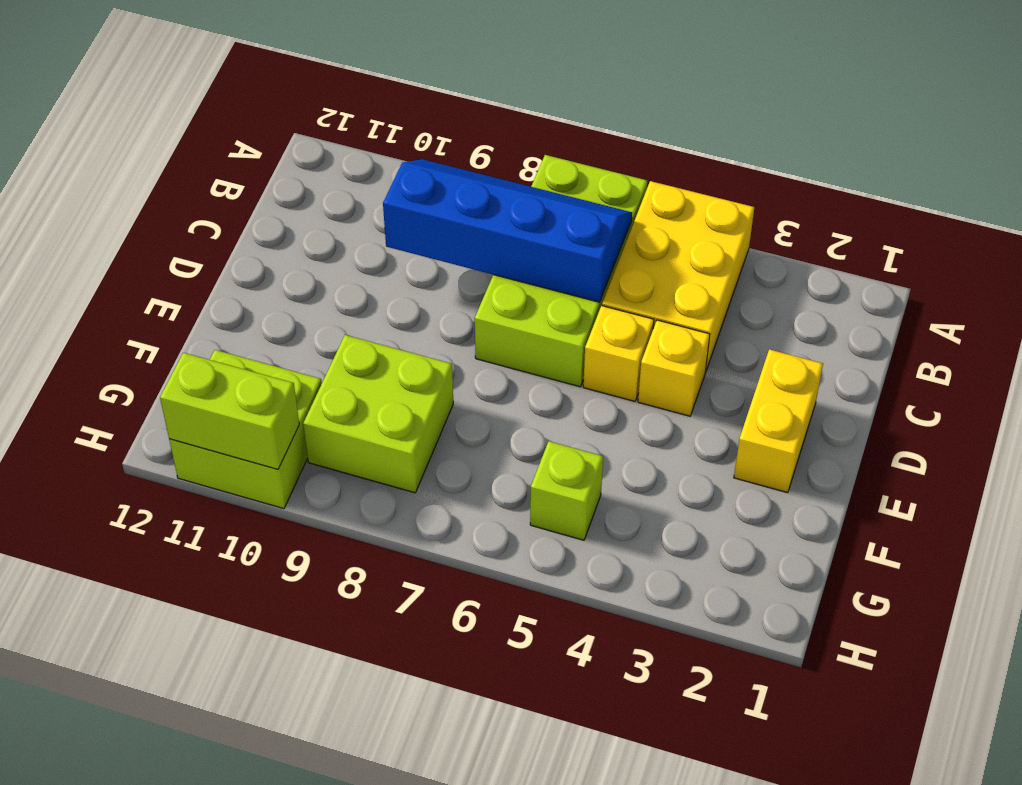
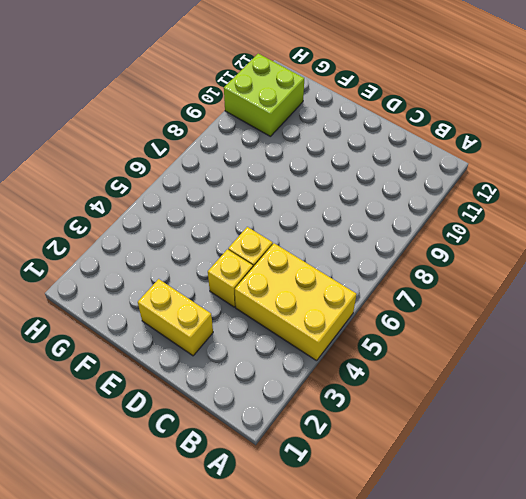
none -> lime 2x4 brick [475,155,647,387]
none -> lime 2x2 brick [303,335,453,493]

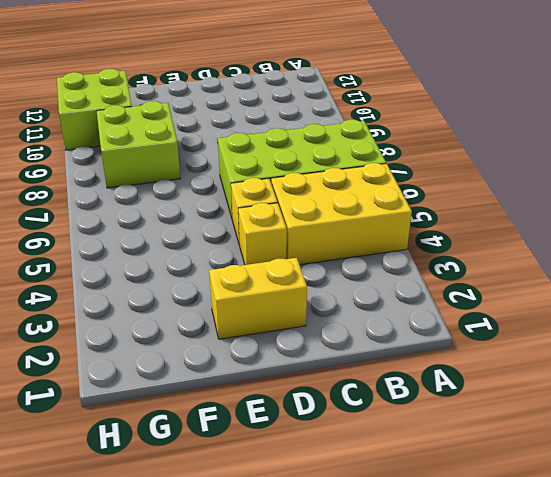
none -> lime 1x1 brick [530,441,603,540]
none -> blue 2x4 slope [383,159,632,302]

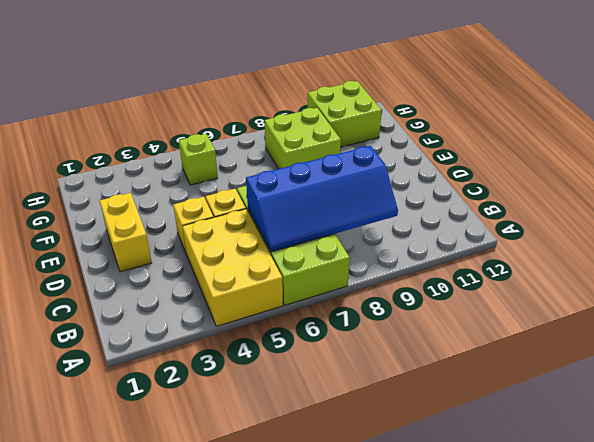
none -> lime 1x2 brick [160,353,299,469]

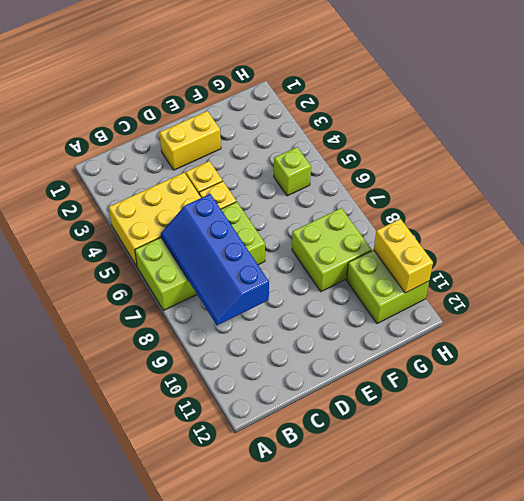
yellow 1x2 brick [374,219,433,293] -> lime 1x2 brick [160,353,299,469]

